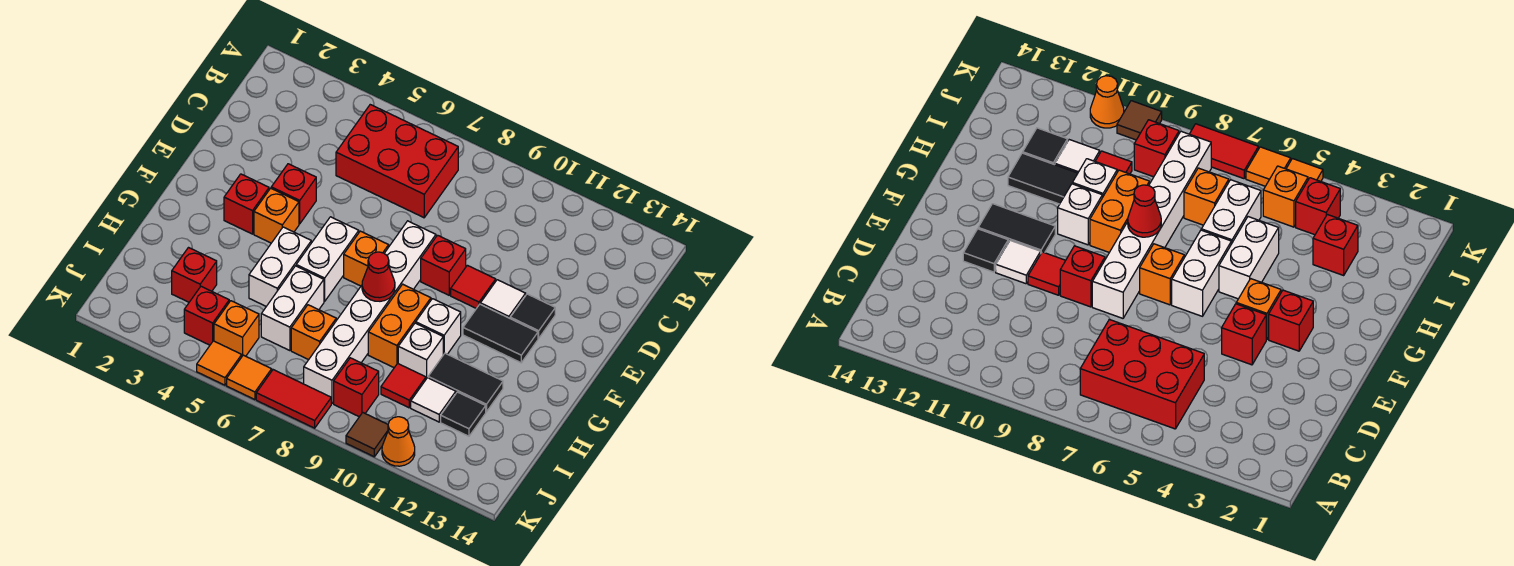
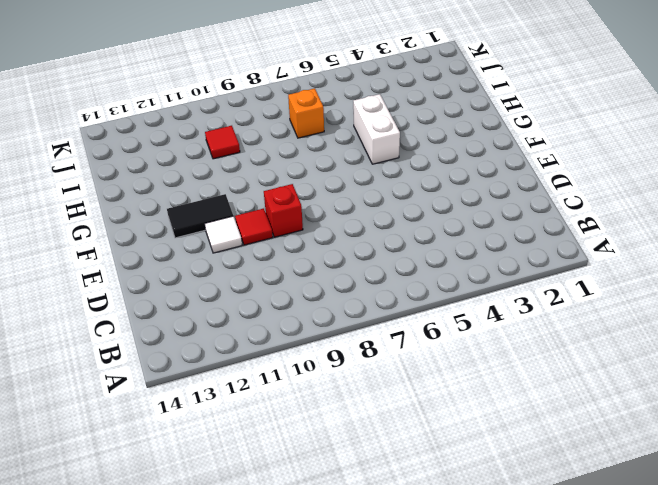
none -> red 2x3 brick [336,105,458,218]
none -> red 1x1 brick [271,164,316,224]
none -> white 1x6 brick [304,221,436,404]
none -> black 1x1 tile [510,294,555,338]

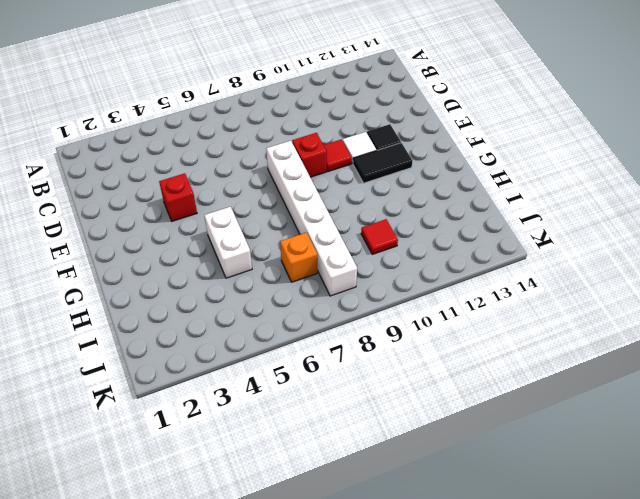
none -> red 2x3 brick [336,105,458,218]
none -> red 1x1 brick [224,174,269,234]
none -> orange 1x1 brick [254,188,299,243]
none -> white 1x2 brick [296,217,359,301]

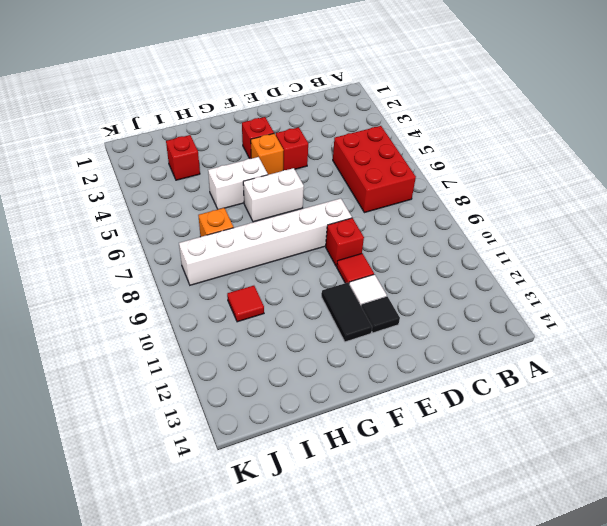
none -> orange 1x1 brick [344,231,389,286]
none -> orange 1x2 brick [368,284,431,368]
none -> white 1x1 brick [416,299,461,355]
none -> white 1x2 brick [261,266,324,351]

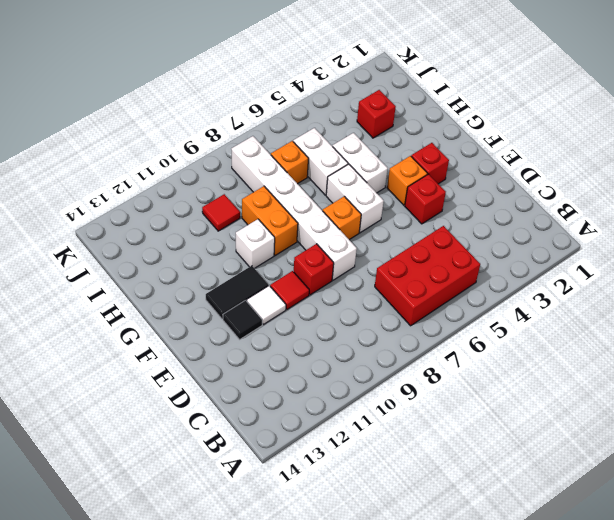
none -> white 1x1 brick [398,323,443,379]
none -> black 1x2 tile [428,353,503,412]
none -> white 1x1 tile [411,378,456,422]
none -> black 1x1 tile [441,392,486,436]

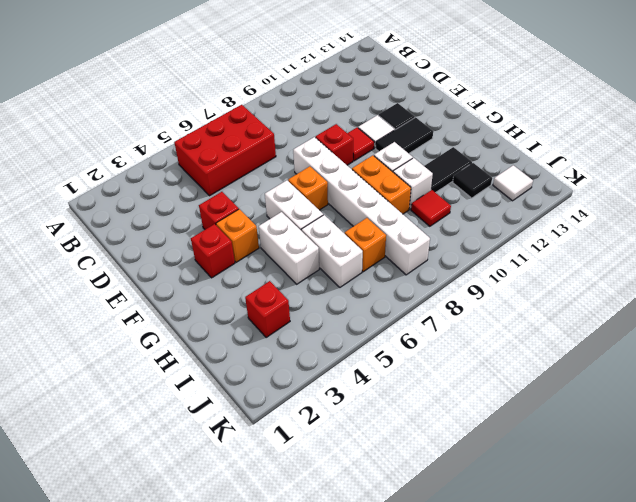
white 1x1 tile [493,165,533,201] -> white 1x1 tile moved to [411,378,456,422]
none -> red 1x1 brick [184,286,229,345]
none -> orange 1x1 brick [214,301,259,356]
none -> red 1x1 brick [334,358,379,417]
none -> orange 1x1 tile [197,341,242,385]

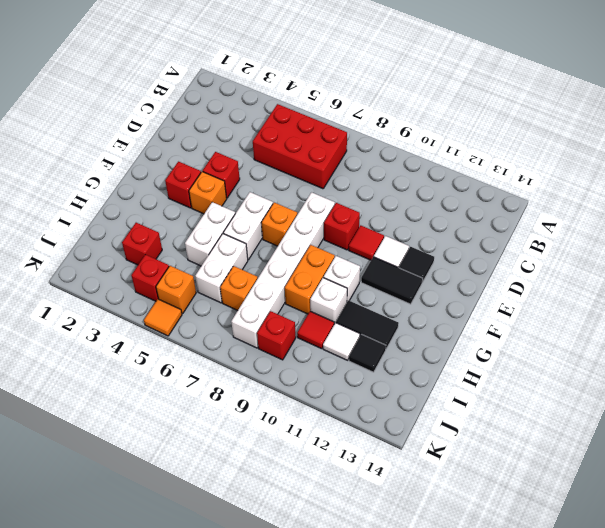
none -> orange 1x1 tile [227,355,272,400]
none -> red 1x2 tile [256,370,331,428]
none -> brown 1x1 tile [346,413,388,457]
none -> orange 1x1 cone [382,417,415,466]

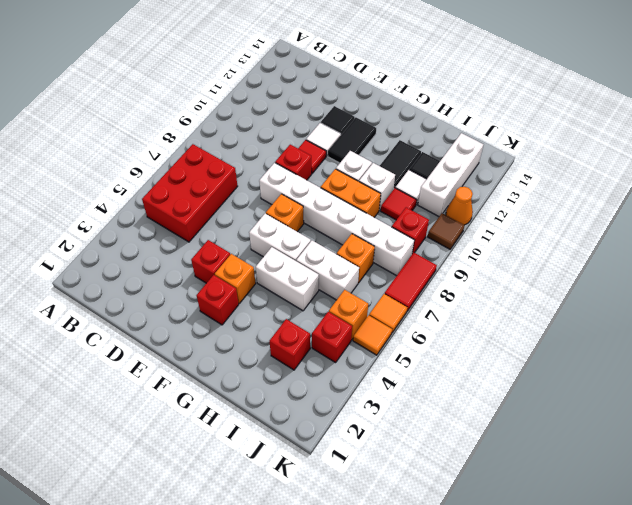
white 1x3 brick [418,133,484,216] -> none
none -> red 1x1 cone [362,252,395,301]

